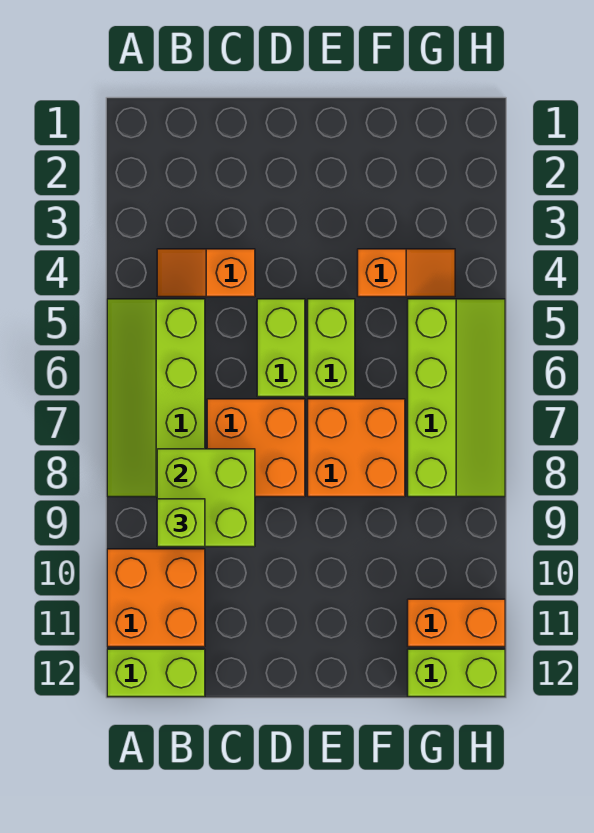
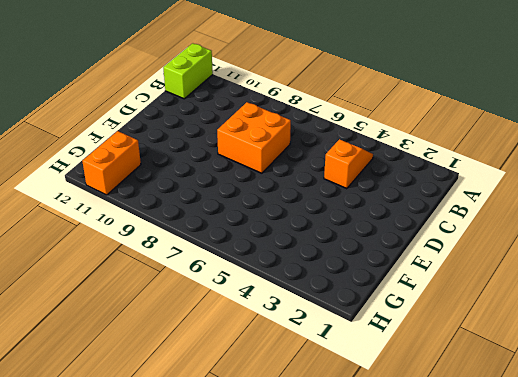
none -> lime 2x4 slope [107,299,205,497]
none -> orange 2x2 brick [107,549,205,647]
none -> lime 1x2 brick [257,299,305,397]

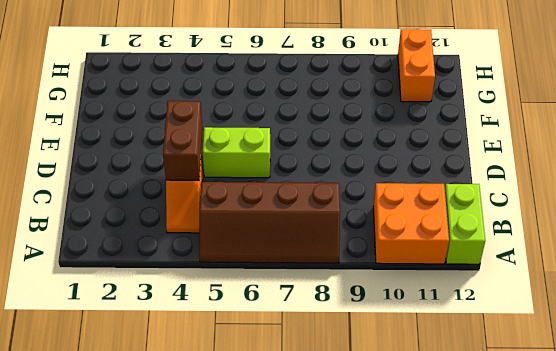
brown 2x4 slope [199,182,340,263] -> lime 2x4 slope [107,299,205,497]
brown 1x2 brick [163,101,202,180] -> none
none -> orange 2x2 brick [207,399,305,497]
none -> lime 1x2 brick [308,299,355,397]
none -> orange 2x2 brick [308,399,405,497]

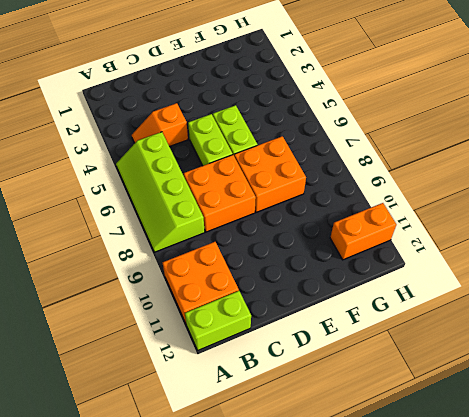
none -> orange 1x2 slope [358,249,455,297]
none -> lime 2x4 slope [408,299,505,497]
none -> lime 1x2 brick [408,649,505,697]

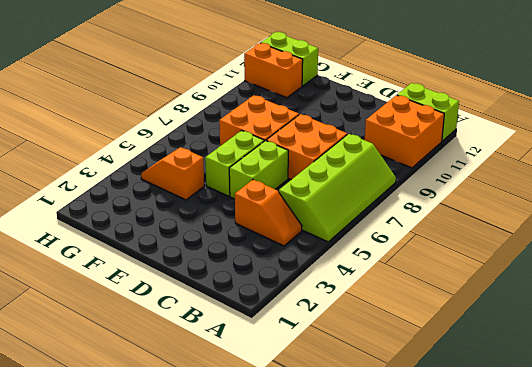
none -> lime 2x4 slope [408,299,505,497]
none -> lime 2x2 brick [157,449,255,547]
none -> lime 1x1 brick [157,499,205,547]

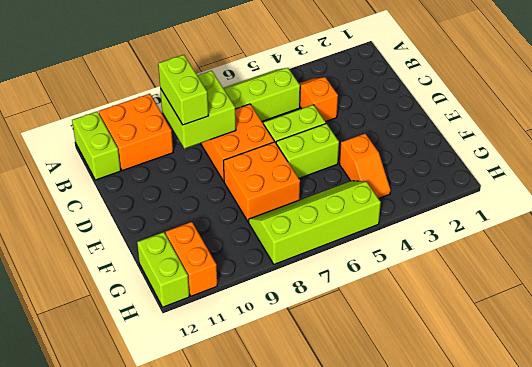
lime 1x2 brick [158,55,208,125] -> lime 1x1 brick [157,499,205,547]
lime 2x4 slope [249,181,381,264] -> lime 2x4 slope turned to [408,299,505,497]

